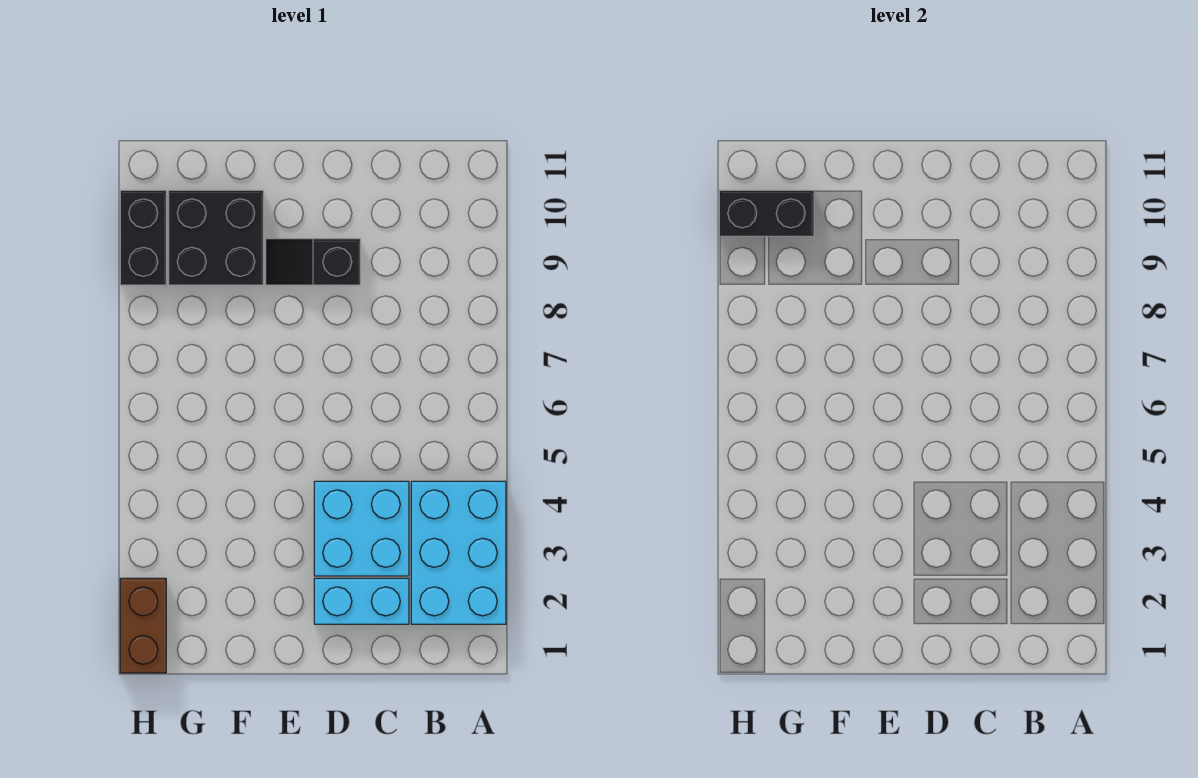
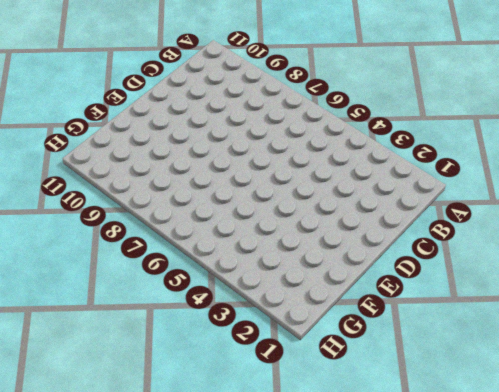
none -> cyan 2x3 brick [411,481,506,624]
none -> cyan 1x2 brick [314,578,409,624]

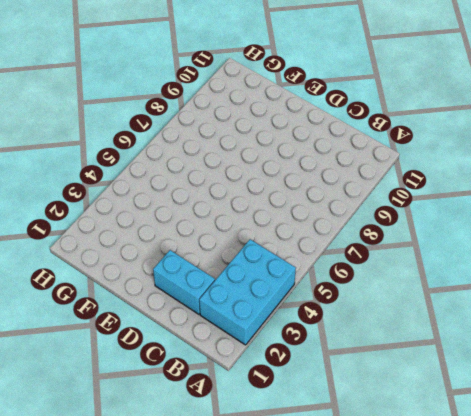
none -> cyan 2x2 brick [314,481,409,576]
none -> black 1x2 slope [266,239,360,285]

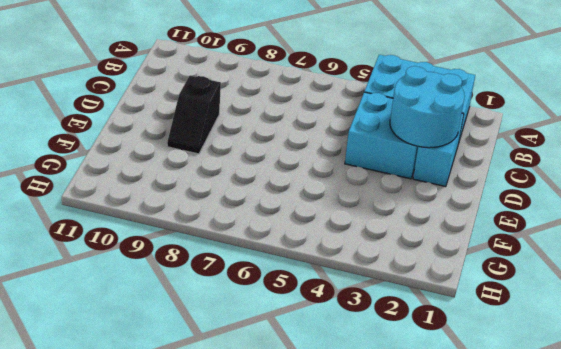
cyan 2x2 round brick [390,66,465,148] -> none
none -> black 2x2 brick [169,190,263,285]
none -> brown 1x2 brick [120,578,166,673]

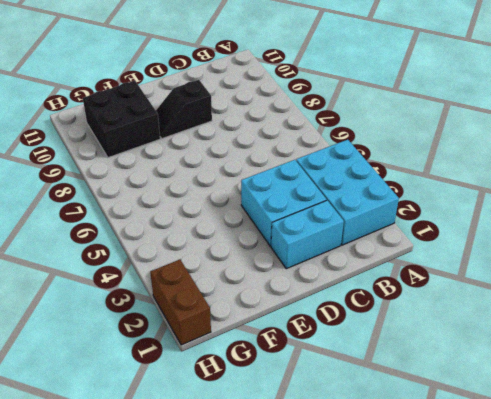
none -> black 1x2 brick [120,190,166,285]
none -> black 1x2 brick [719,190,814,236]

